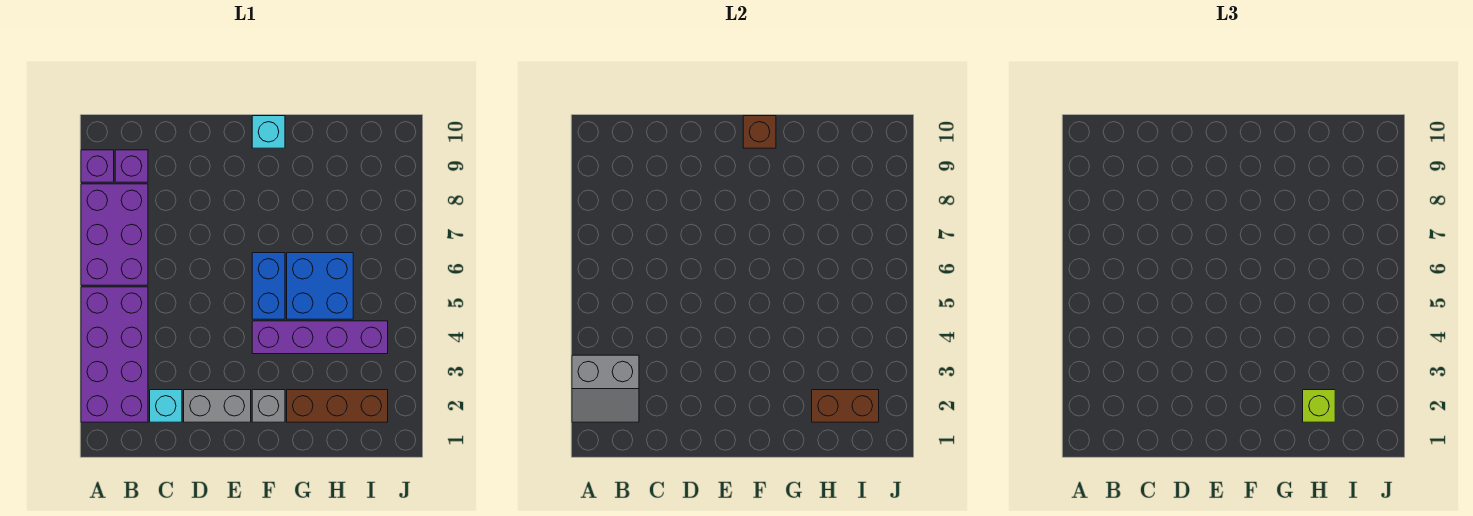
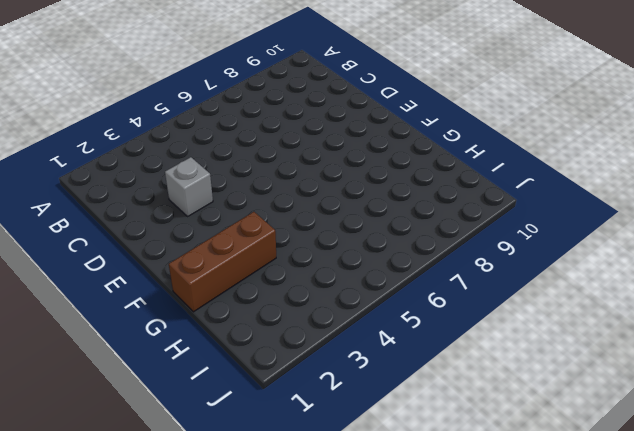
grey 1x1 brick [165,157,213,216] -> grey 1x1 brick moved to [252,390,285,422]
brown 1x3 brick [169,212,276,312] -> brown 1x3 brick turned to [287,390,388,422]
none -> purple 2x4 brick [81,287,148,422]
none -> purple 2x3 brick [81,184,148,285]
none -> purple 1x1 brick [81,150,114,182]

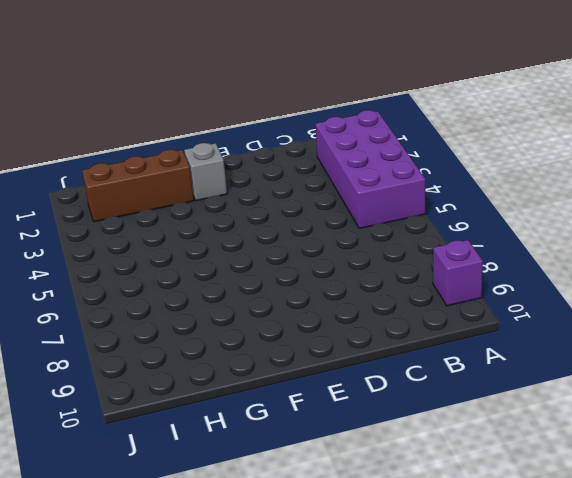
none -> purple 2x3 brick [81,184,148,285]
none -> purple 1x1 brick [115,150,148,182]
none -> cyan 1x1 brick [150,390,182,422]

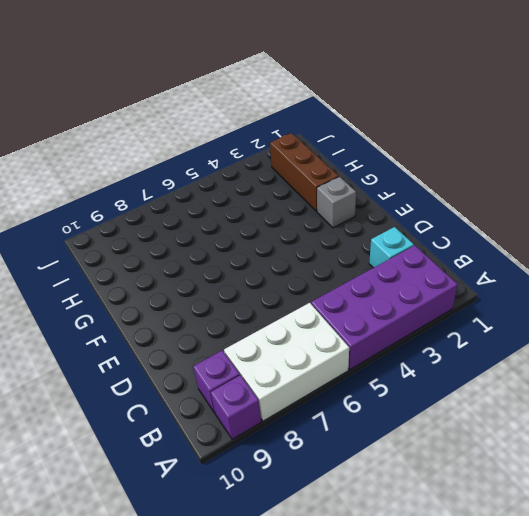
white 2x3 brick [224,303,349,421] -> purple 2x3 brick [81,184,148,285]
none -> grey 1x2 brick [184,390,251,422]
none -> purple 1x4 brick [252,321,388,354]
none -> blue 1x2 brick [252,253,285,319]

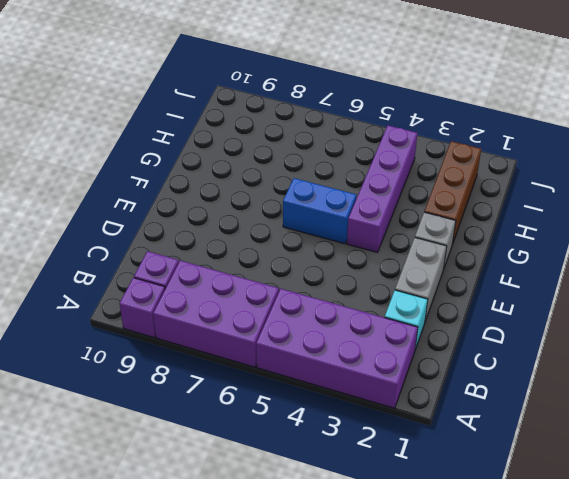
none -> cyan 1x1 brick [252,116,285,148]
none -> blue 2x2 brick [287,253,353,319]
none -> grey 2x2 slope [572,355,639,422]

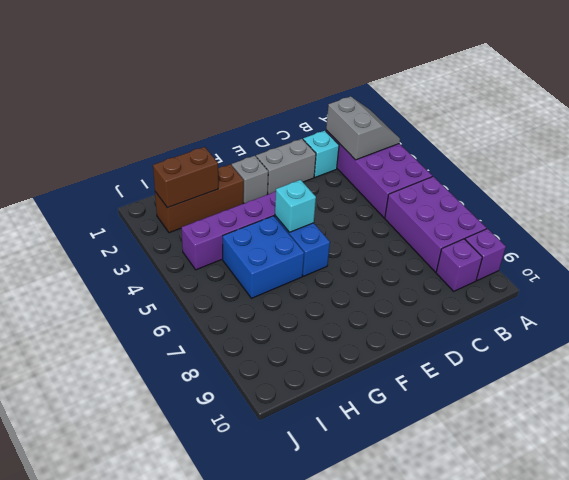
grey 2x2 slope [326,96,400,160] -> grey 2x2 slope turned to [572,355,639,422]
cyan 1x1 brick [275,180,316,232] -> cyan 1x1 brick moved to [252,116,285,148]
none -> brown 1x1 brick [743,116,776,148]
none -> lime 1x1 brick [1303,390,1335,422]

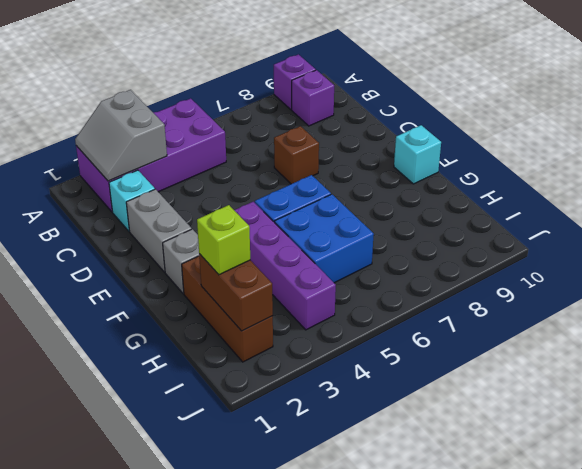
brown 1x1 brick [274,126,319,184] -> brown 1x1 brick moved to [743,116,776,148]
none -> purple 2x3 brick [81,184,148,285]

